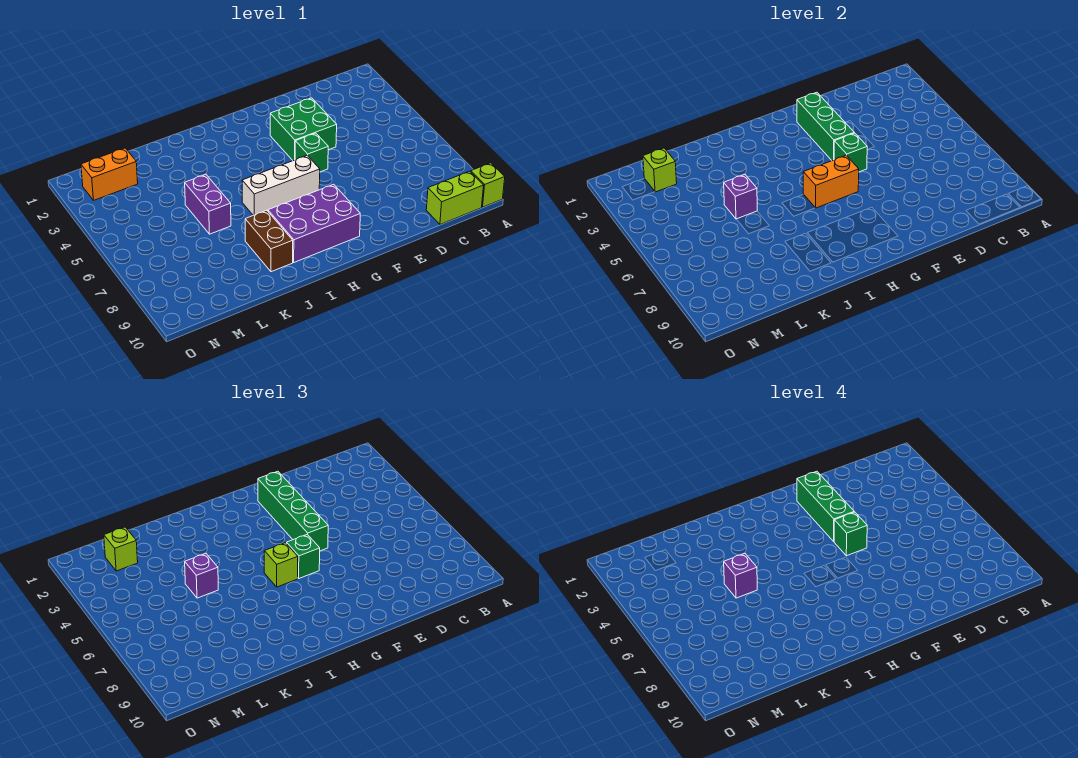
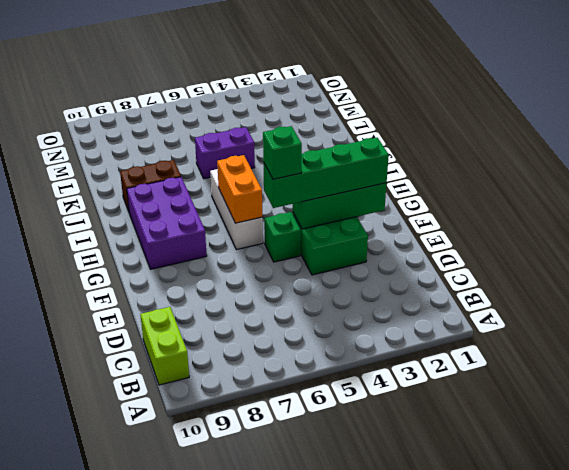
none -> lime 1x1 brick [471,163,505,207]
none -> orange 1x2 brick [81,148,138,200]
none -> green 1x1 brick [834,133,867,172]

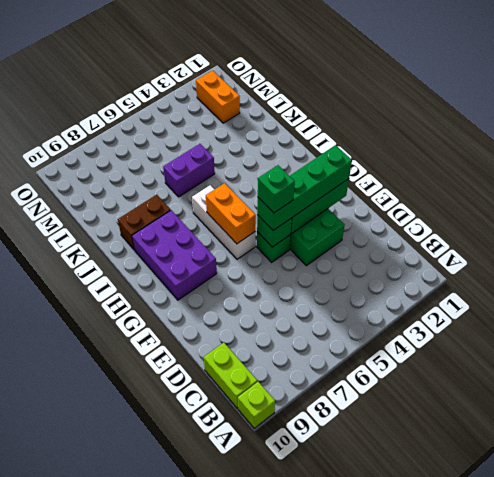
none -> purple 1x1 brick [724,175,757,219]
none -> lime 1x1 brick [643,148,677,192]
none -> green 1x1 brick [287,534,320,578]

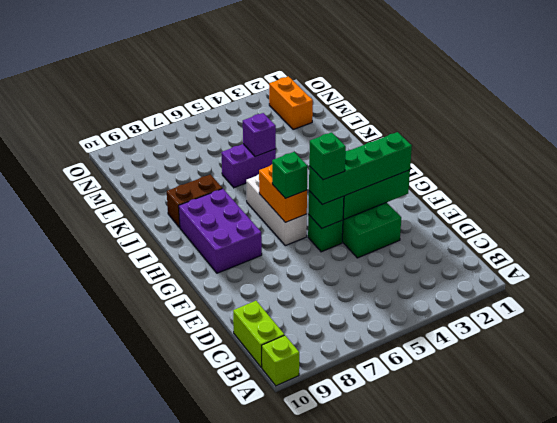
none -> lime 1x1 brick [643,148,677,192]
none -> lime 1x1 brick [264,543,298,587]
none -> purple 1x1 brick [185,554,218,598]

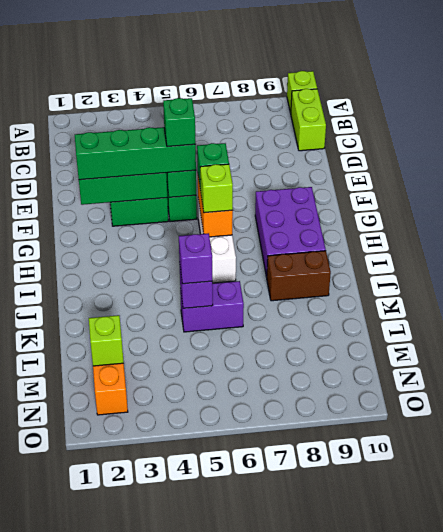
none -> lime 1x1 brick [104,527,138,571]
none -> green 1x3 brick [797,471,854,541]
none -> purple 1x1 brick [724,554,757,598]

